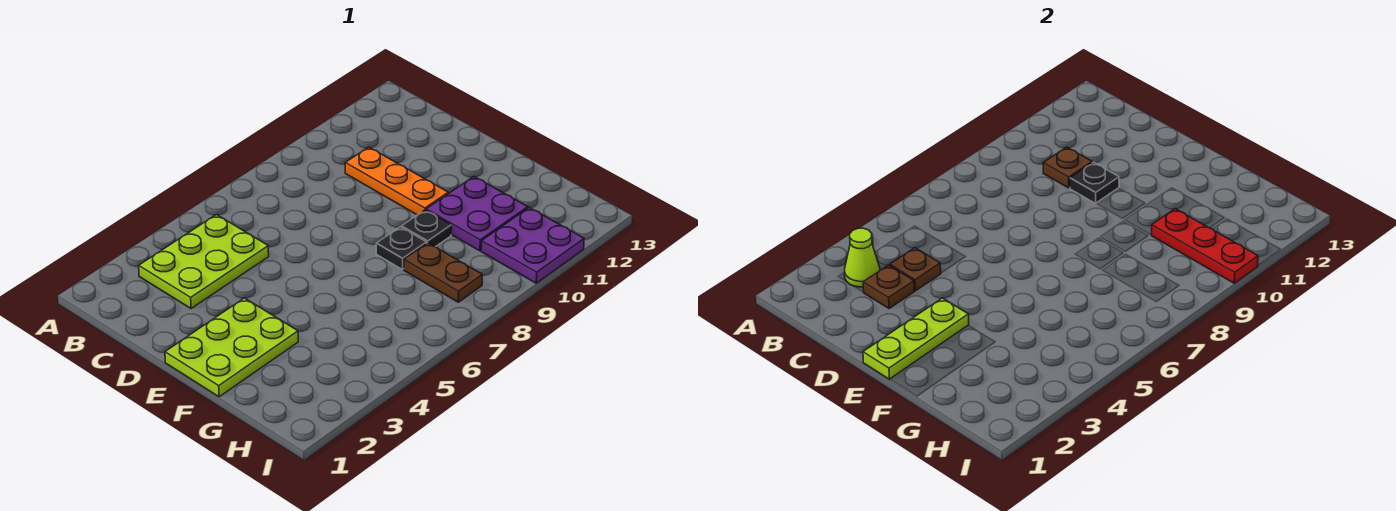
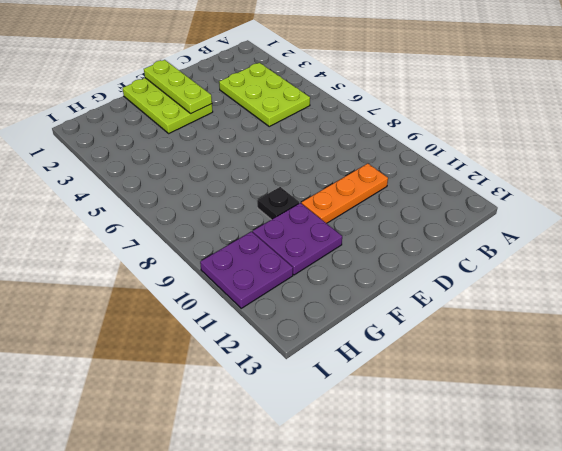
none -> black 1x1 plate [376,227,426,269]
none -> brown 1x2 plate [404,243,482,302]
none -> lime 1x1 cone [845,228,880,287]

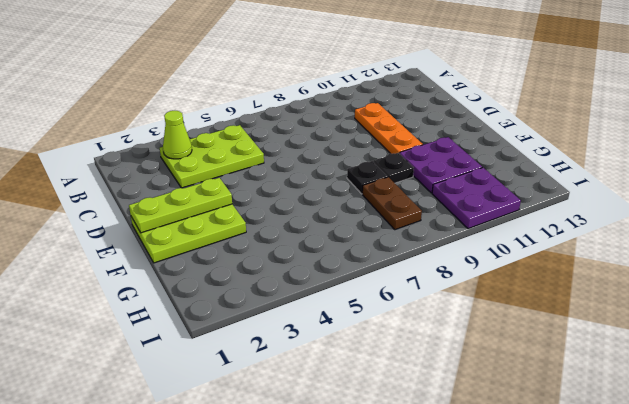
none -> brown 1x1 plate [863,265,914,309]
none -> brown 1x1 plate [890,248,941,291]
none -> brown 1x1 plate [1043,147,1092,188]

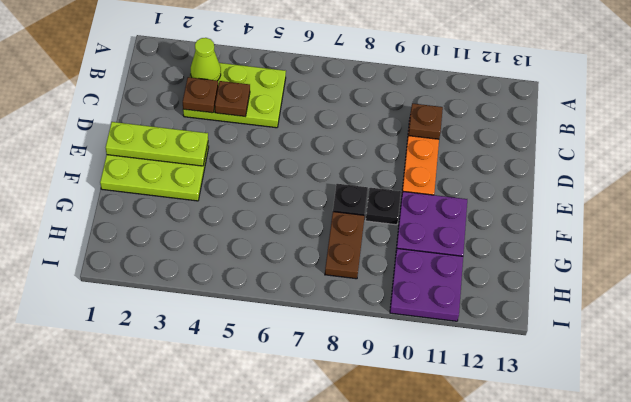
none -> black 1x1 plate [1070,162,1119,203]
none -> red 1x3 plate [1152,209,1258,283]

